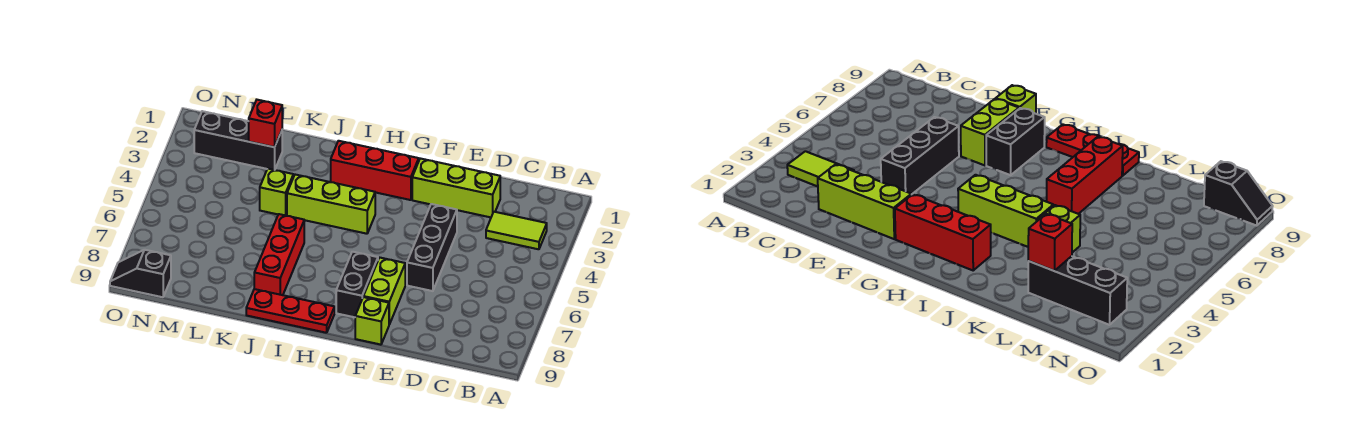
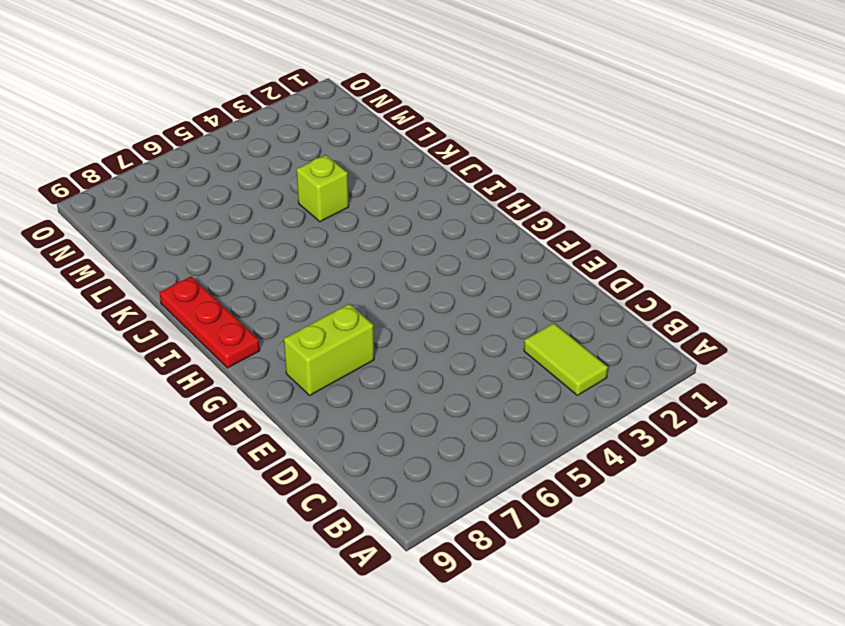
none -> lime 1x3 brick [412,158,500,217]
none -> black 1x3 brick [407,204,457,291]
none -> lime 1x1 brick [355,297,389,345]

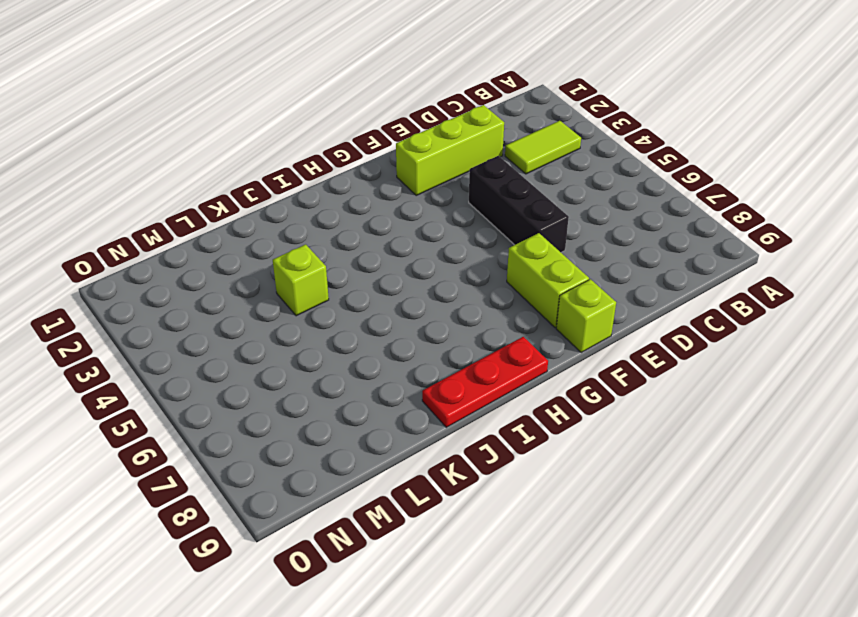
none -> red 1x3 brick [331,141,419,200]
none -> black 1x2 brick [336,252,378,317]
none -> lime 1x3 brick [287,175,375,234]

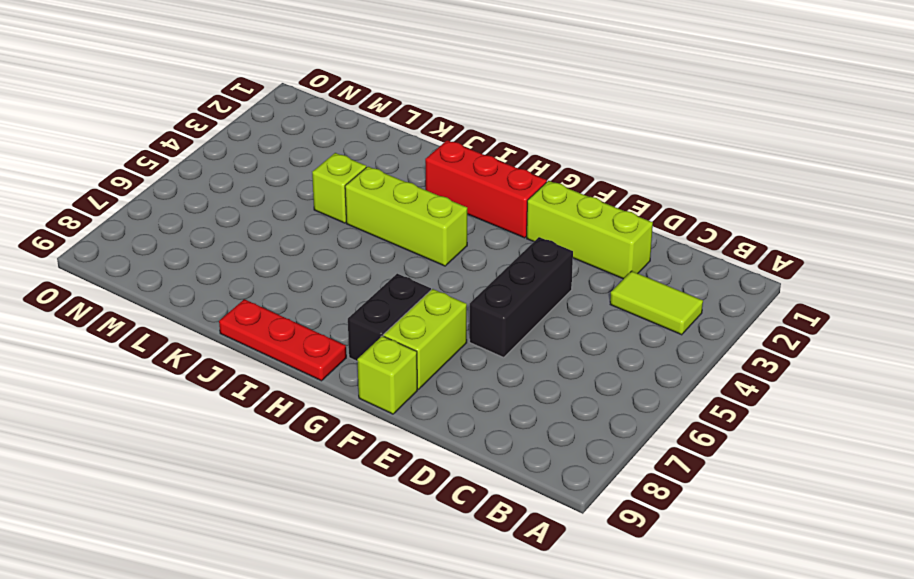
none -> red 1x3 brick [254,214,304,295]
none -> black 1x3 brick [194,111,282,170]
none -> black 1x2 slope [110,250,171,297]

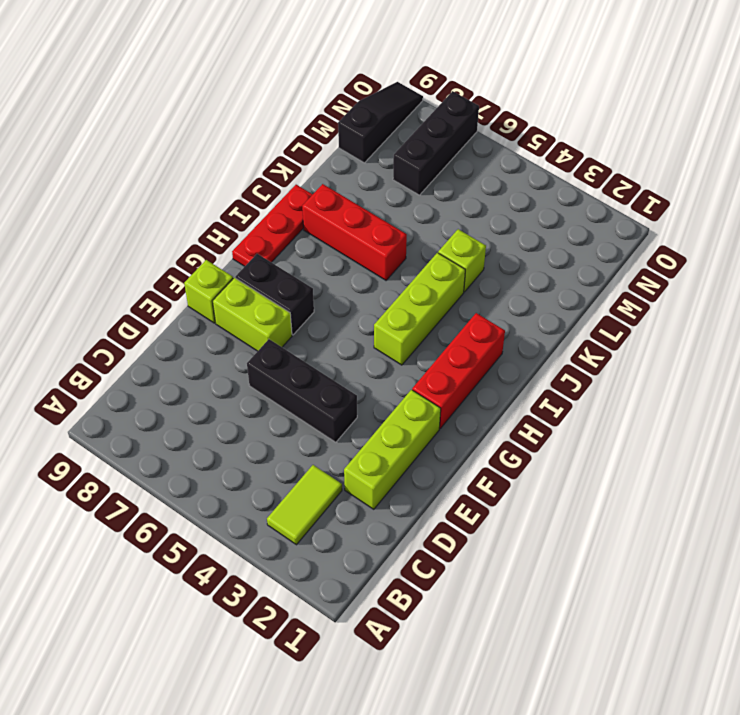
black 1x3 brick [393,91,479,195] -> black 1x3 brick moved to [194,111,282,170]
black 1x3 slope [338,82,423,163] -> black 1x2 slope [110,250,171,297]
none -> red 1x1 brick [249,100,282,147]

